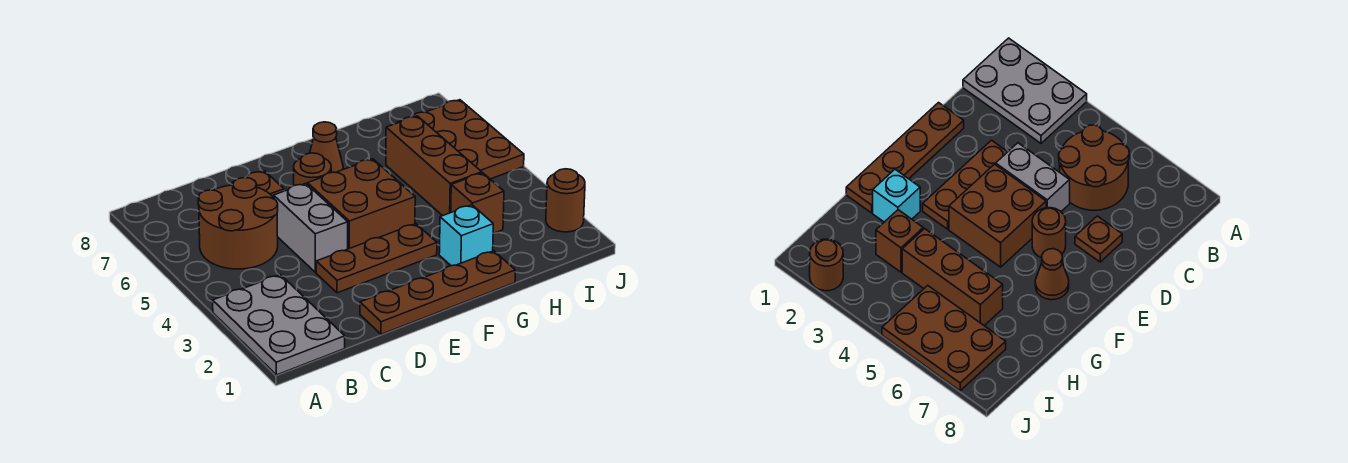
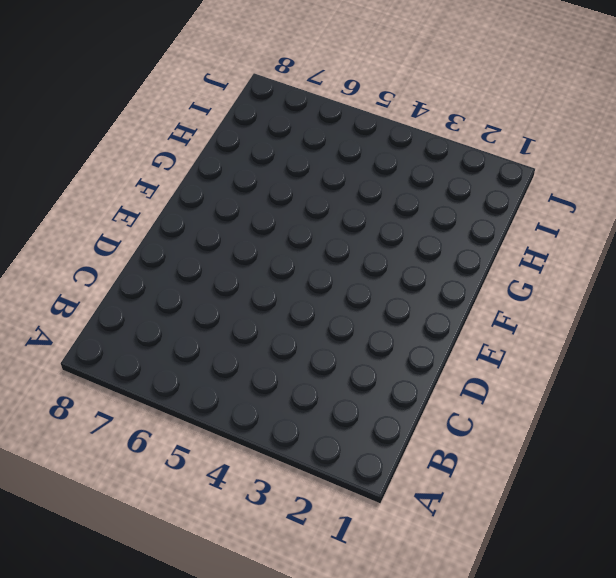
none -> grey 2x3 plate [213,275,345,375]
none -> brown 2x2 round brick [198,177,278,269]
none -> brown 1x4 plate [360,251,515,334]

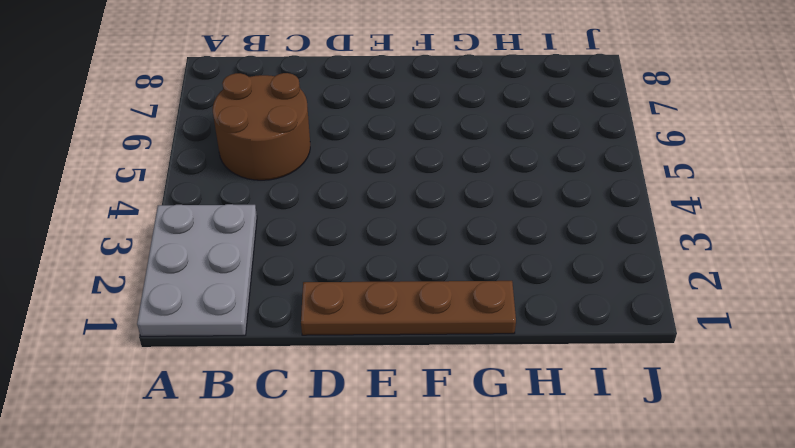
none -> brown 1x3 plate [316,224,437,293]
none -> grey 1x2 brick [274,183,348,272]
none -> brown 1x1 plate [232,171,284,197]

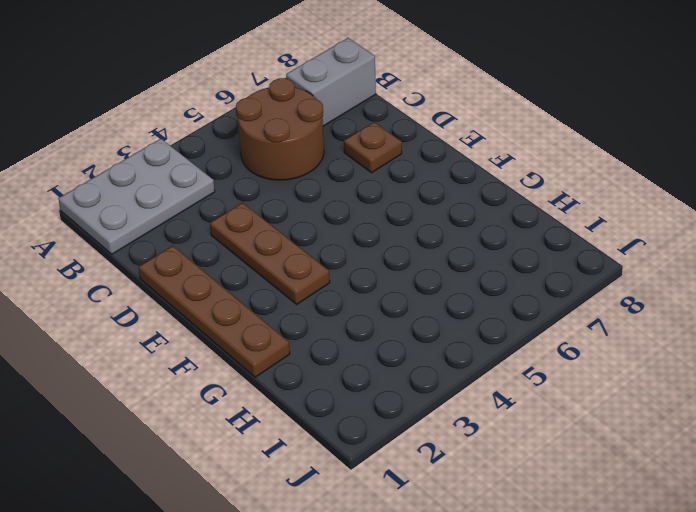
grey 1x2 brick [286,38,376,126] -> grey 1x2 brick moved to [274,183,348,272]
none -> brown 2x2 brick [308,159,415,249]
none -> brown 1x1 round brick [294,153,331,186]
none -> brown 1x1 cone [310,122,343,173]

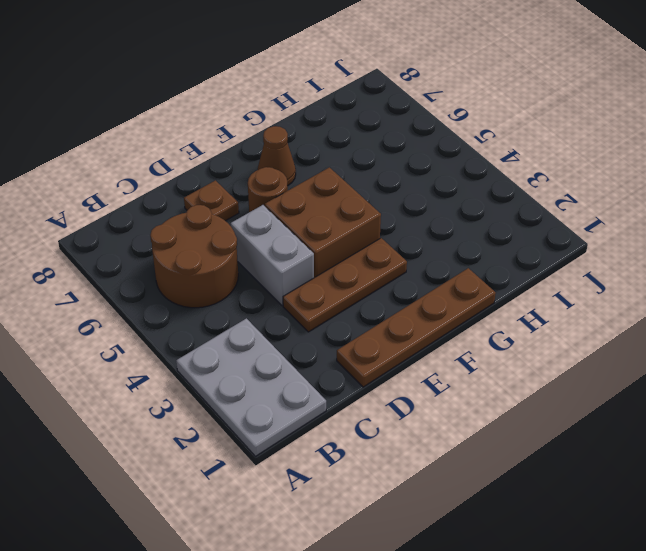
none -> cyan 1x1 brick [439,205,493,266]
none -> brown 1x1 brick [451,173,504,233]
none -> brown 1x3 brick [386,116,482,216]

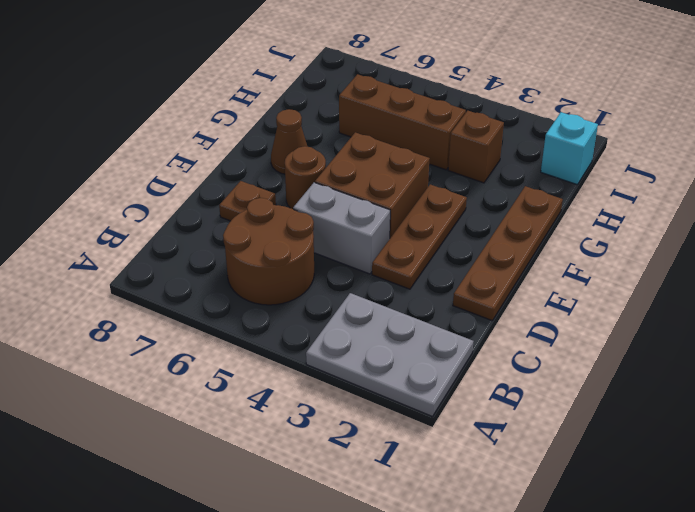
cyan 1x1 brick [541,112,598,185] -> cyan 1x1 brick moved to [439,205,493,266]
none -> brown 2x3 plate [398,100,524,179]
none -> brown 1x1 round brick [546,169,585,232]

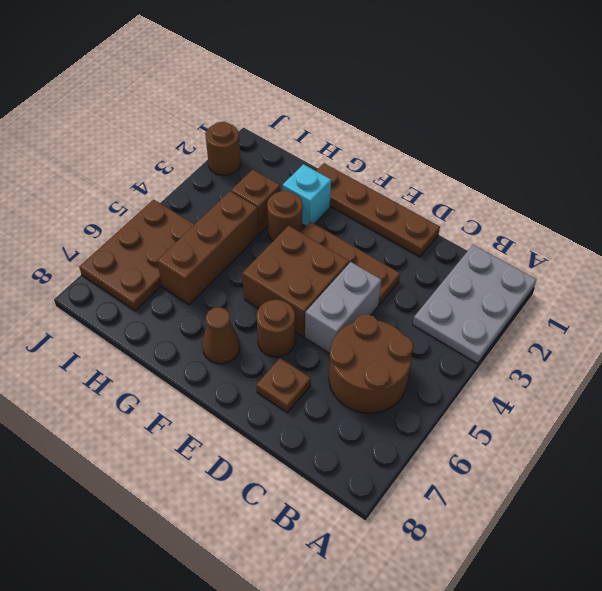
brown 1x1 round brick [267,191,303,241] -> none

